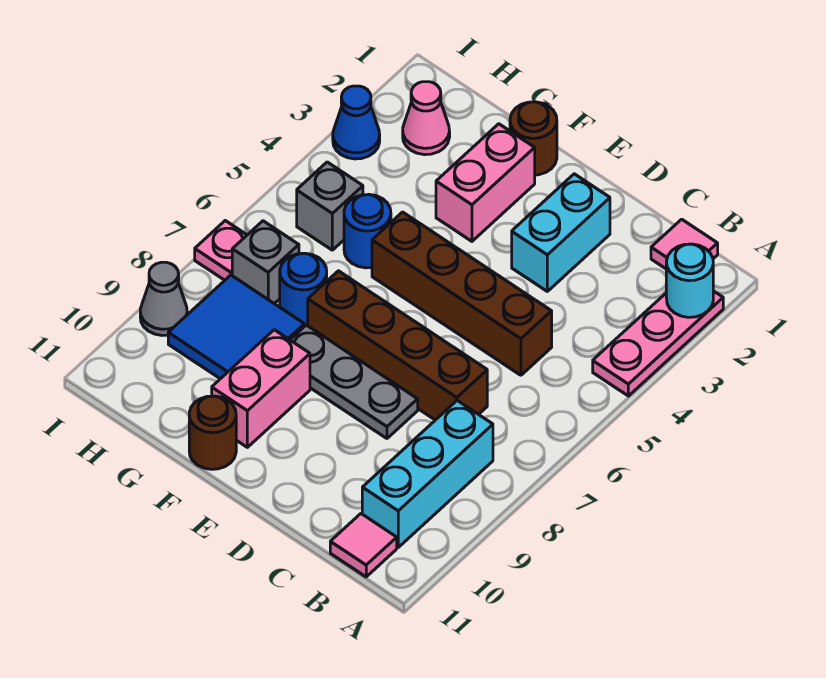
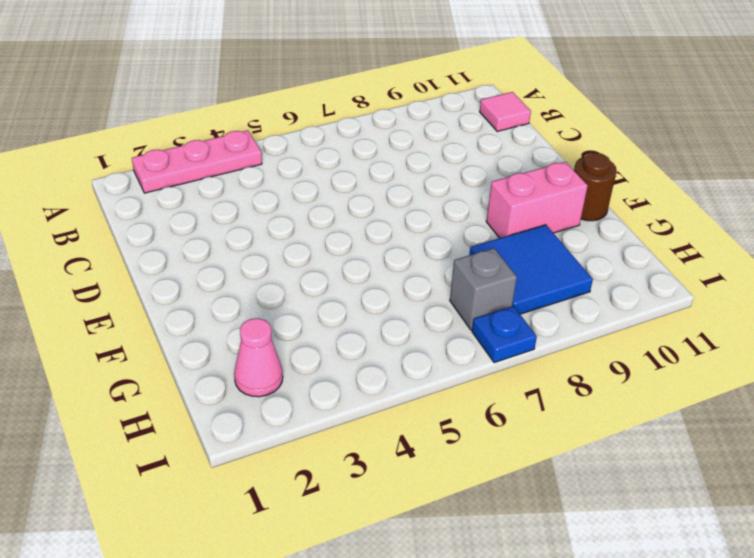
blue 1x1 plate [472,306,537,363] -> pink 1x1 plate [195,221,247,280]
none -> pink 1x1 tile [651,219,718,269]
none -> cyan 1x3 brick [362,401,493,547]
none -> brown 1x4 brick [372,212,552,375]

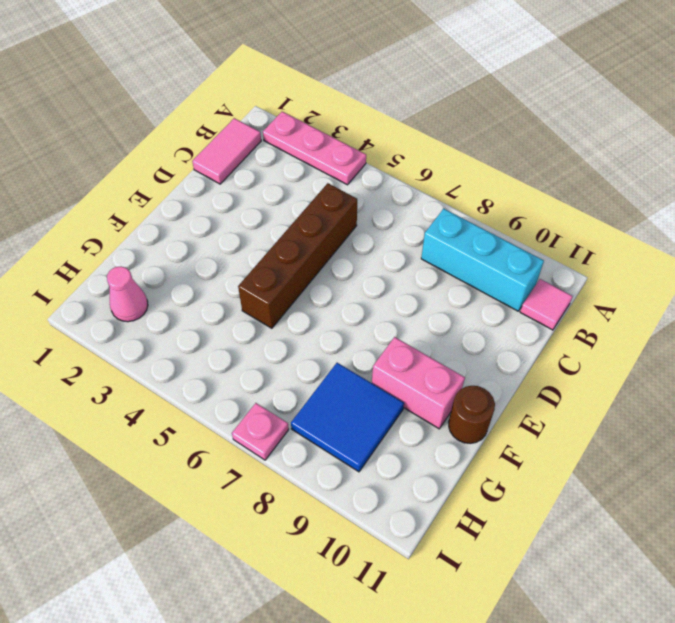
pink 1x2 tile [192,118,261,184] -> pink 1x1 tile [651,219,718,269]
none -> brown 1x4 brick [308,271,487,420]
none -> cyan 1x2 brick [512,174,610,291]
none -> grey 1x3 plate [290,325,418,438]

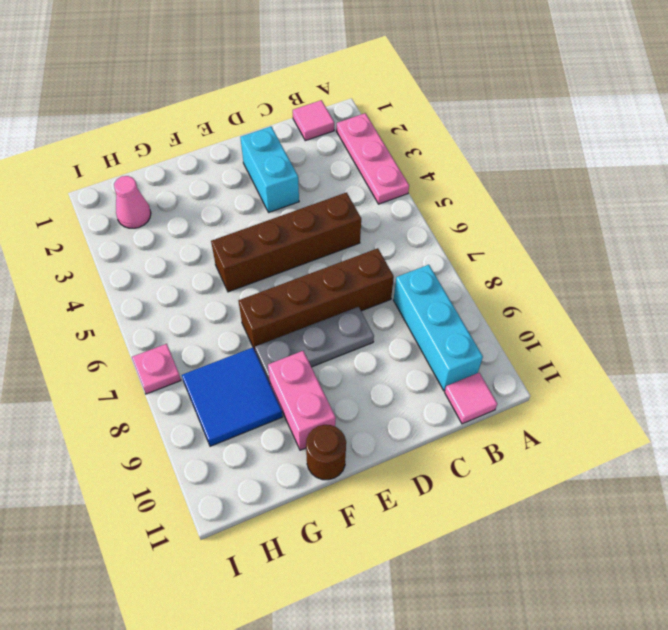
none -> brown 1x1 round brick [510,102,557,175]
none -> pink 1x2 brick [436,124,535,241]
none -> blue 1x1 round brick [344,195,391,268]

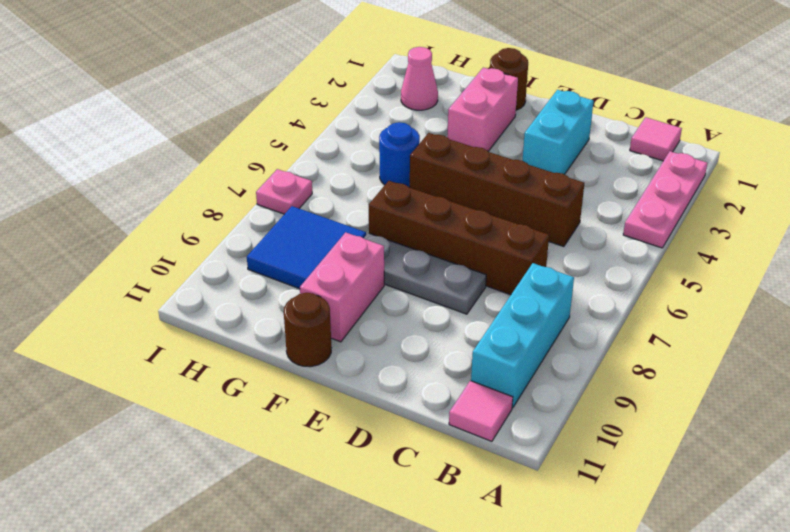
none -> blue 1x1 round brick [280,253,327,327]
none -> grey 1x1 brick [297,162,363,250]
none -> grey 1x1 brick [232,221,299,304]

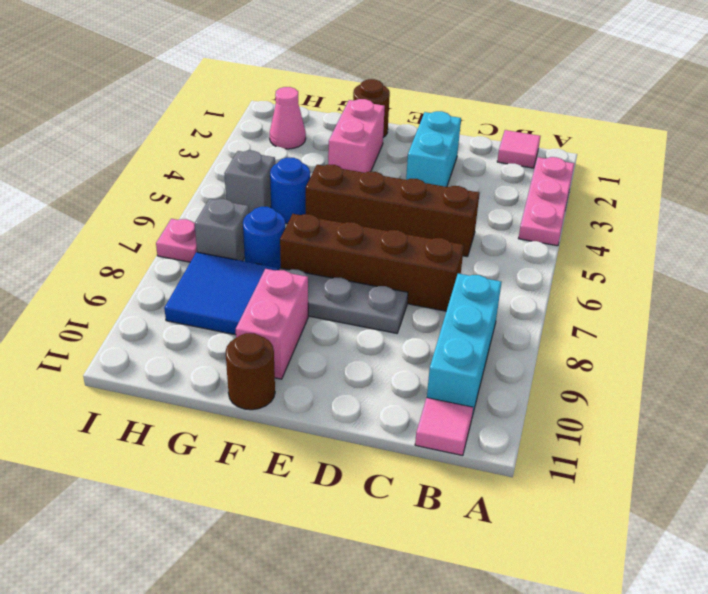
none -> blue 1x1 cone [333,86,380,159]
none -> grey 1x1 cone [140,262,187,335]
none -> cyan 1x1 round brick [666,244,713,317]

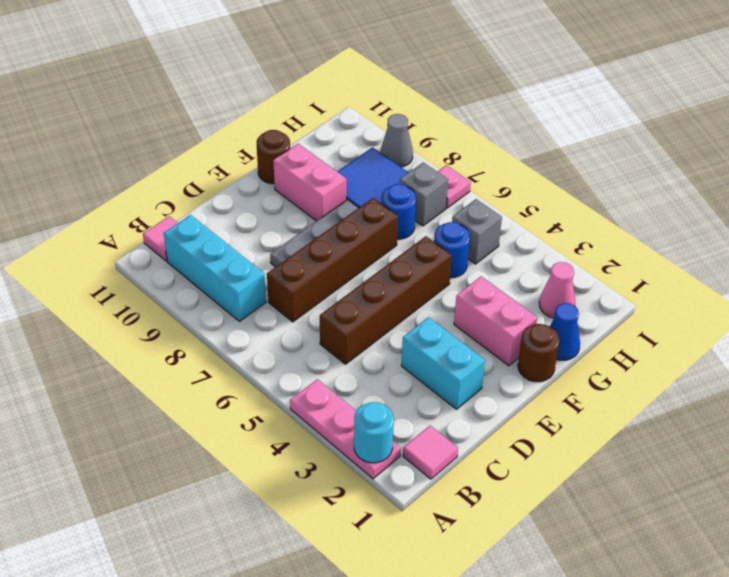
blue 1x1 cone [550,303,580,360] -> blue 1x1 cone moved to [333,86,380,159]

